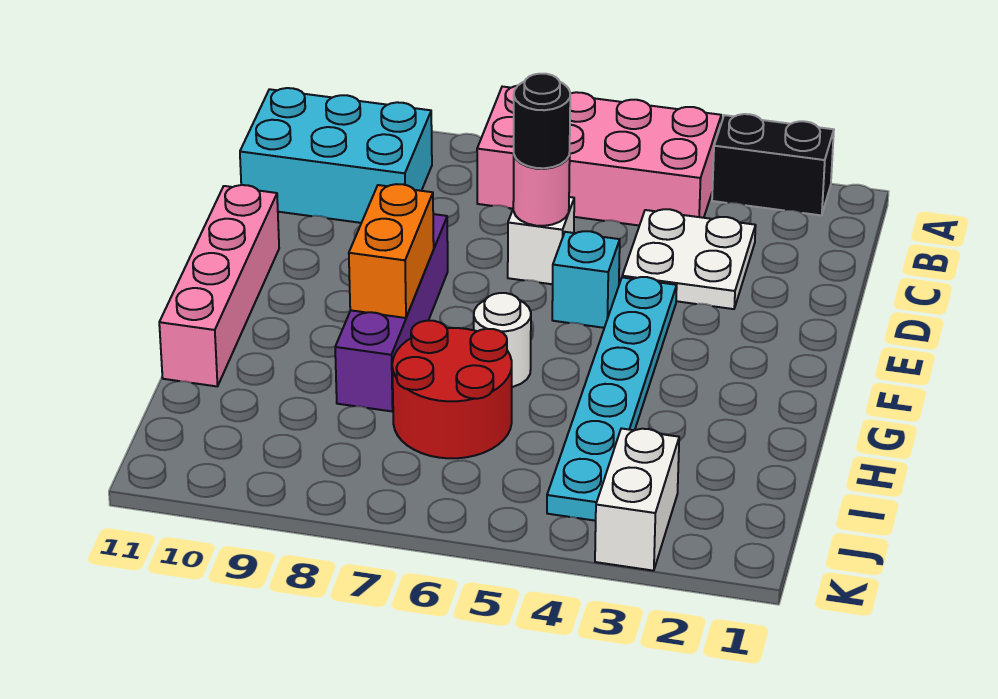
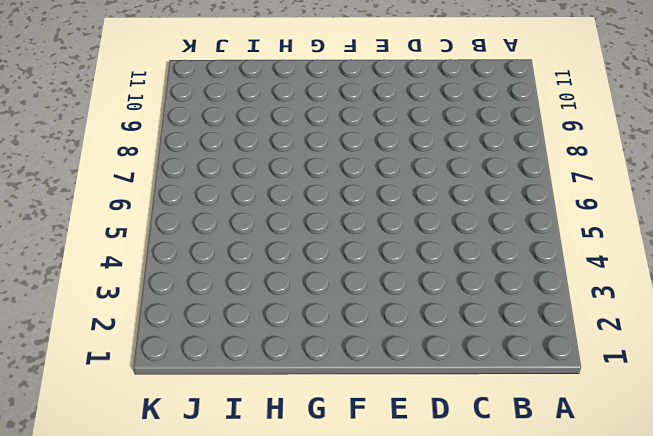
none -> black 1x2 brick [712,114,834,215]
none -> pink 2x4 brick [477,86,721,226]
none -> cyan 2x3 brick [240,88,432,223]

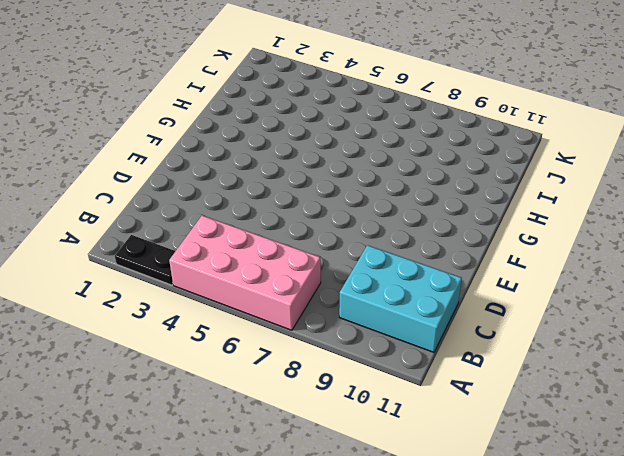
black 1x2 plate [115,235,175,285] -> black 1x2 brick [712,114,834,215]
none -> white 2x2 plate [622,209,756,309]
none -> white 1x1 brick [508,197,574,284]
none -> cyan 1x6 plate [547,277,677,521]

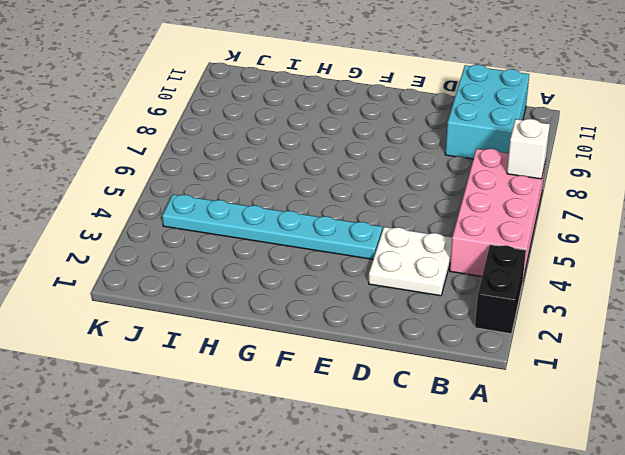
white 1x1 brick [507,119,550,179] -> white 1x1 brick moved to [508,197,574,284]
none -> cyan 1x1 brick [552,231,620,328]
none -> purple 1x4 brick [335,214,448,411]
none -> pink 1x4 brick [159,185,279,386]

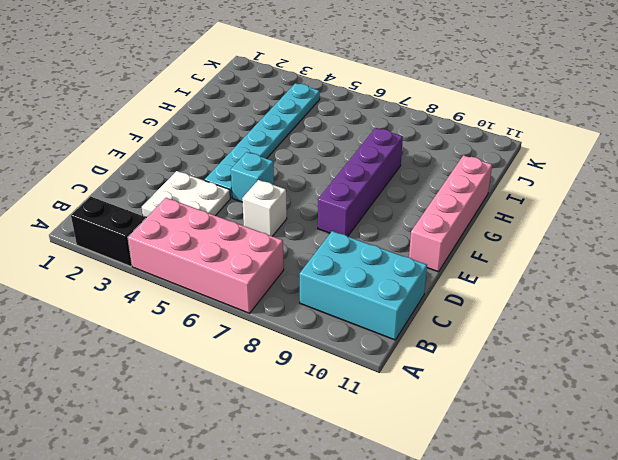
none -> white 1x1 round brick [474,293,531,387]
none -> red 2x2 round brick [392,321,512,458]
none -> white 1x2 brick [595,428,679,571]

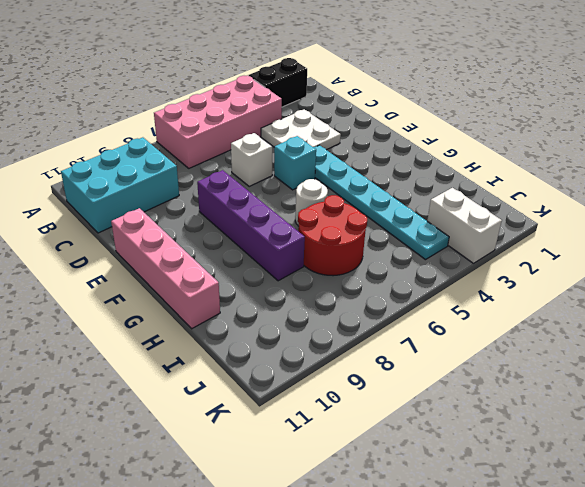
none -> pink 1x1 round brick [513,153,570,226]
none -> orange 1x2 brick [349,184,434,318]
none -> black 1x1 round brick [514,74,570,168]

